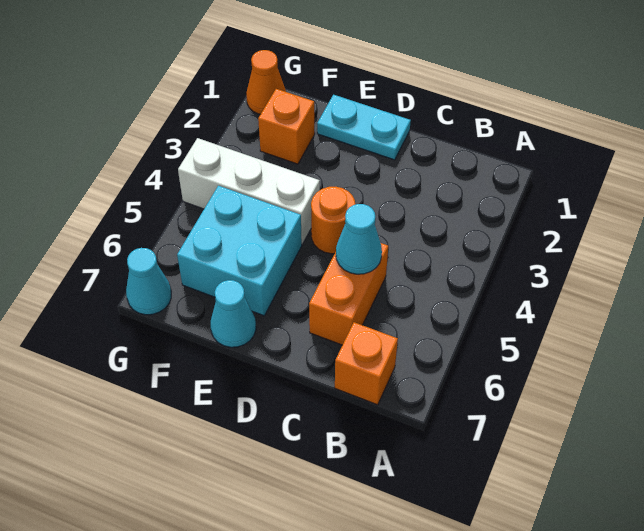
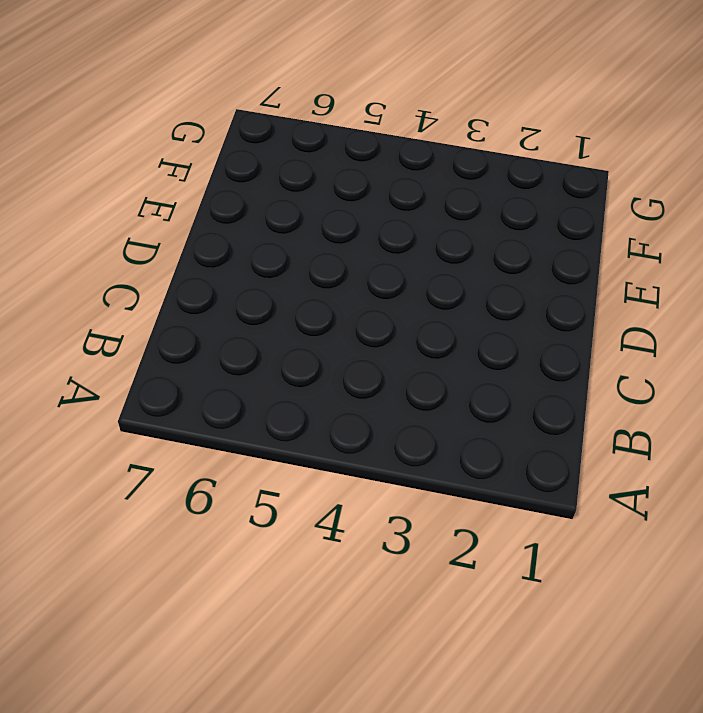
none -> orange 1x1 brick [335,322,398,405]
none -> orange 1x2 brick [309,243,388,345]

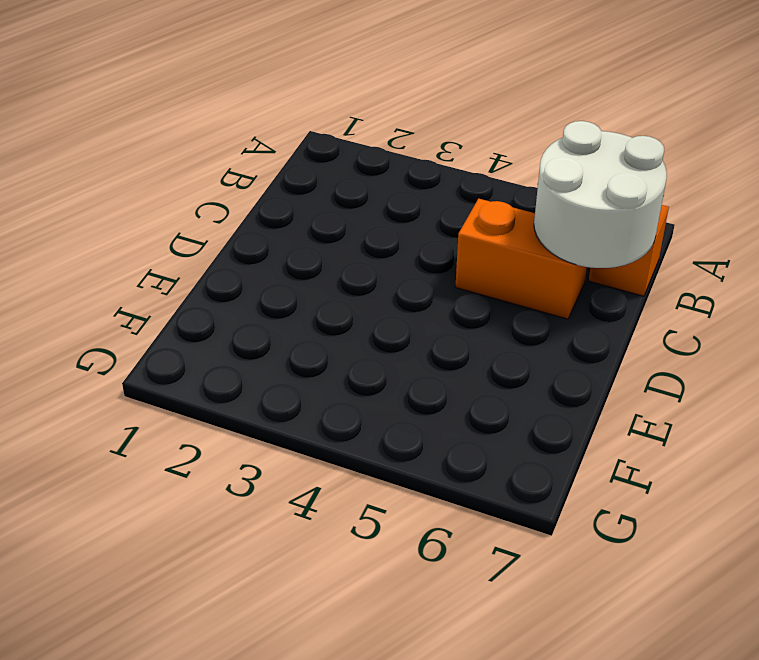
white 2x2 round brick [534,121,667,268] -> none
none -> cyan 1x2 plate [317,95,411,160]
none -> orange 1x1 round brick [311,187,355,254]

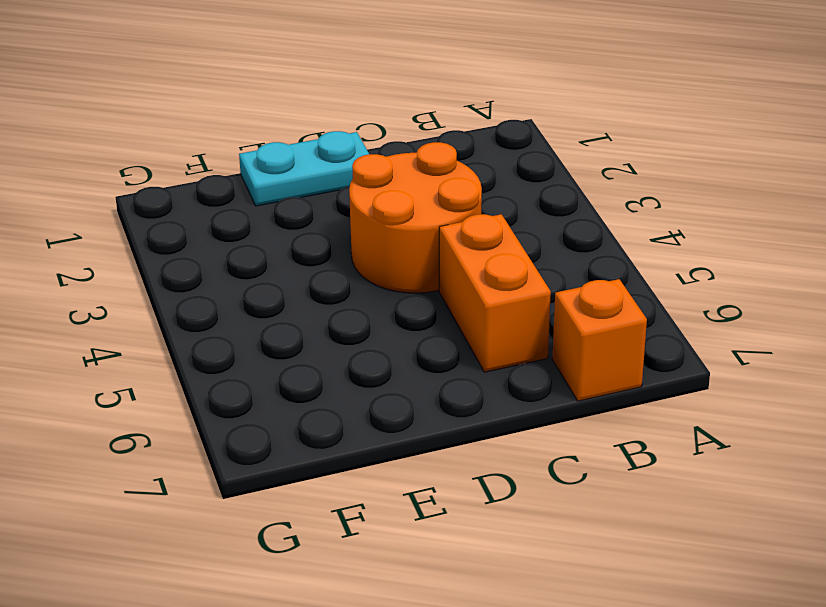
orange 2x2 round brick [349,142,482,293] -> orange 1x1 round brick [311,187,355,254]
none -> white 1x3 brick [178,138,320,244]
none -> cyan 2x2 brick [177,186,302,316]

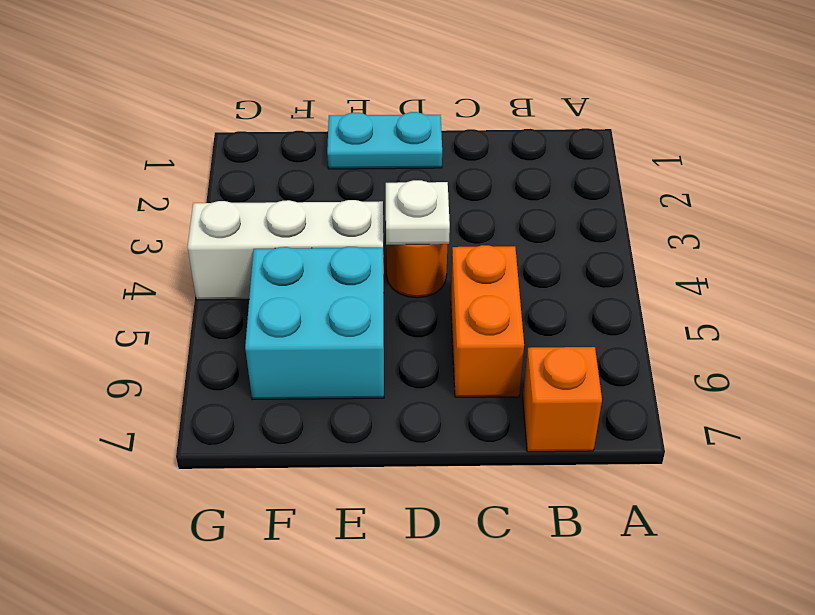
white 1x1 plate [386,180,450,245] -> none
none -> cyan 1x1 cone [211,280,256,347]
none -> orange 1x1 brick [258,89,315,164]

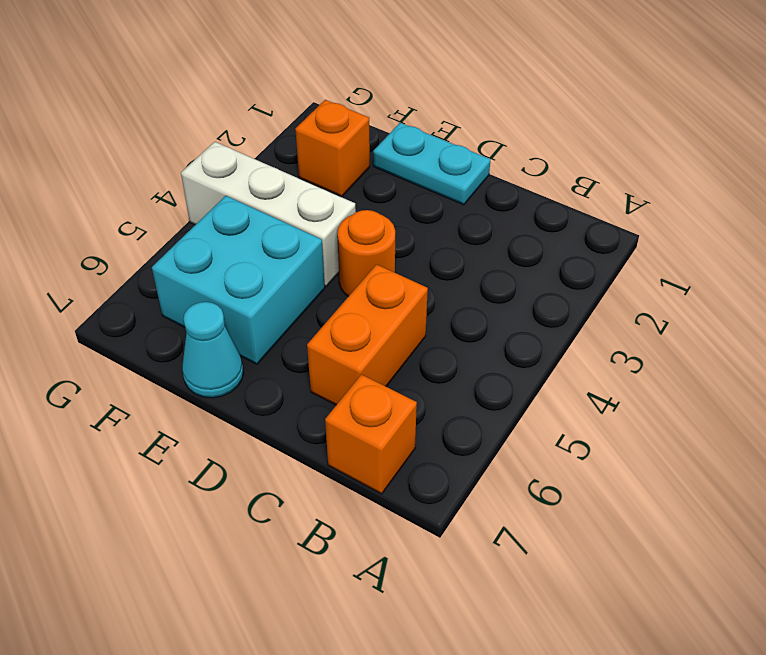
none -> orange 1x1 cone [246,50,286,114]
none -> cyan 1x1 cone [126,248,171,315]

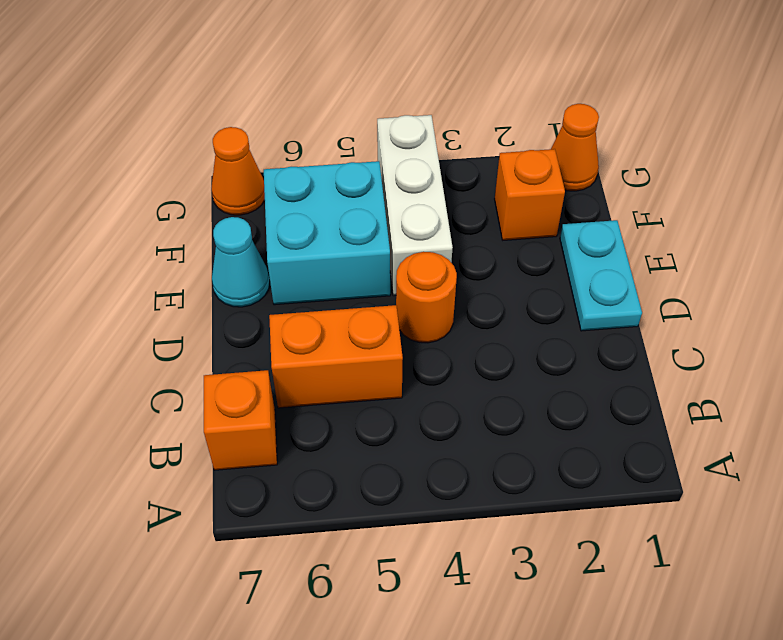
orange 1x1 cone [211,127,265,215] -> cyan 1x1 cone [126,248,171,315]
none -> cyan 1x1 cone [336,204,382,274]

